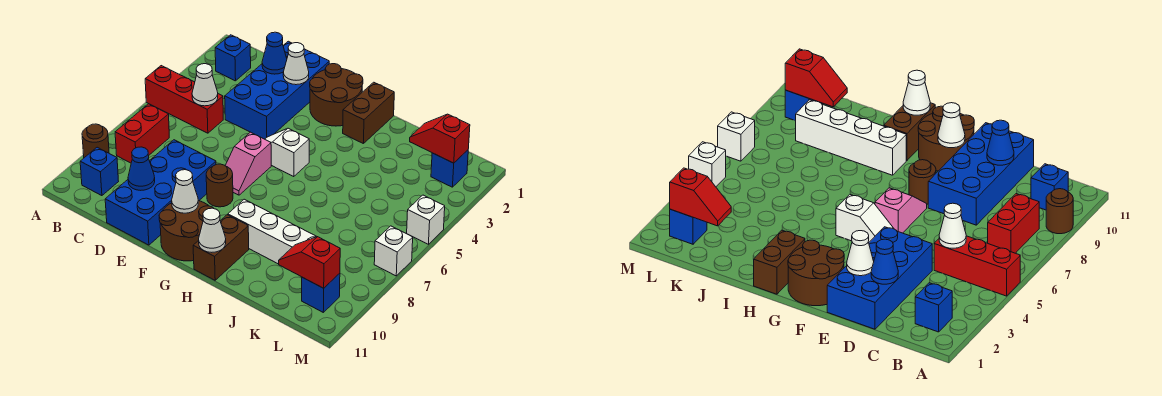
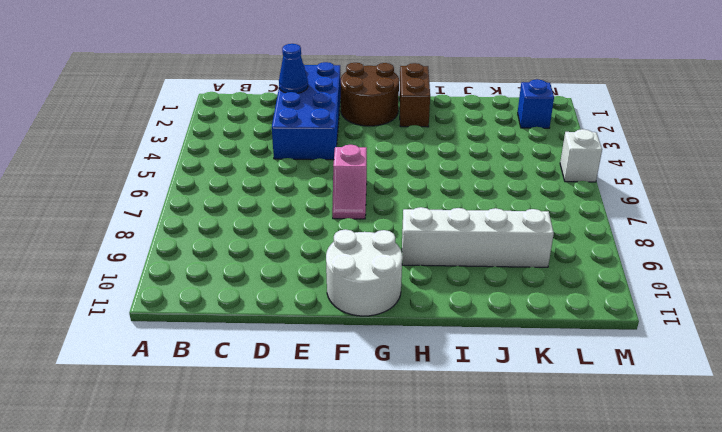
white 2x2 round brick [326,229,402,316] -> brown 2x2 round brick [159,201,214,261]
none -> red 1x3 brick [145,66,223,133]
none -> brown 1x1 round brick [82,124,109,158]
none -> blue 1x1 brick [215,35,251,81]

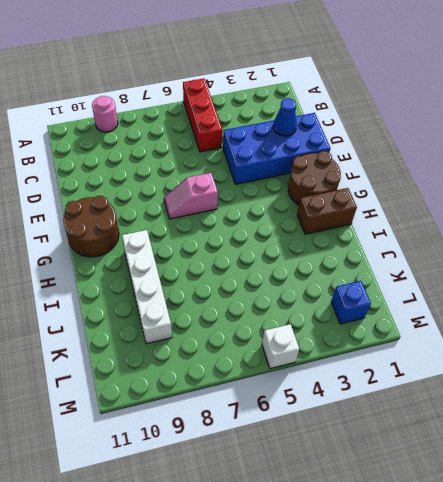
pink 1x1 round brick [92,96,118,132] -> brown 1x1 round brick [82,124,109,158]
none -> blue 1x1 brick [215,35,251,81]
none -> red 1x2 brick [115,104,169,163]
none -> blue 1x1 brick [80,147,119,196]

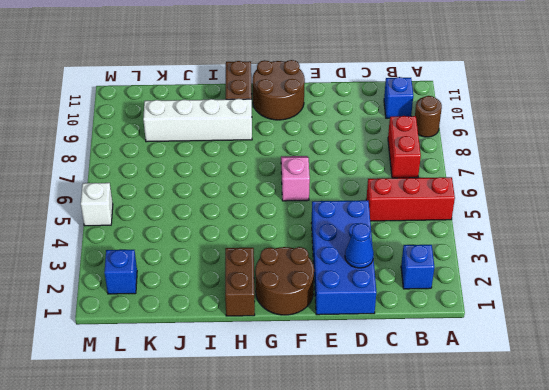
none -> blue 2x4 brick [105,140,216,245]
none -> white 1x2 slope [265,128,309,177]
none -> brown 1x1 round brick [206,164,233,207]

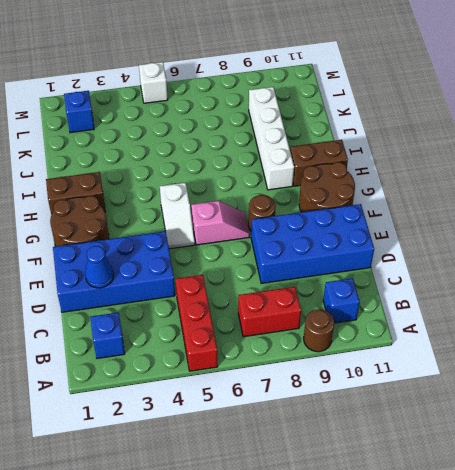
none -> blue 1x1 brick [302,273,340,312]
none -> white 1x1 brick [374,226,413,276]
none -> white 1x1 cone [192,64,218,106]

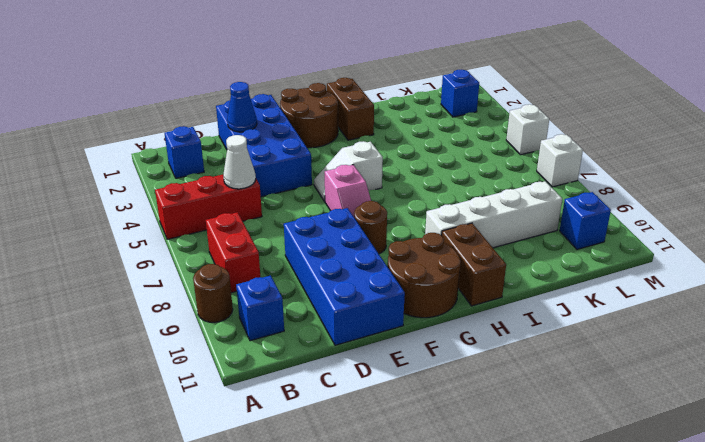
none -> blue 1x1 cone [128,147,155,190]
none -> white 1x1 cone [283,43,309,85]
none -> white 1x1 cone [172,170,198,213]

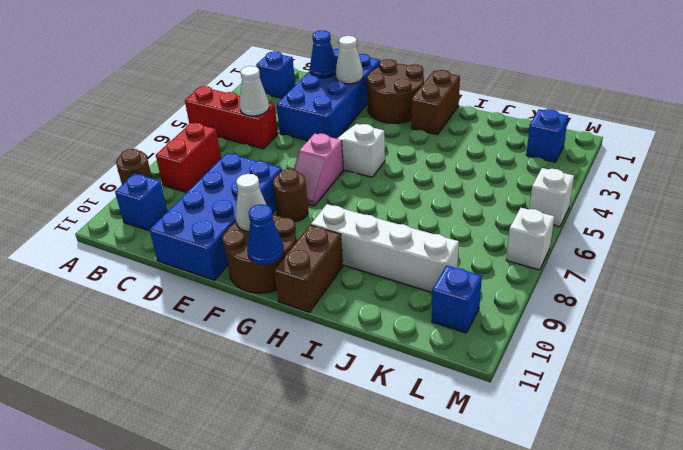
blue 1x1 cone [247,204,284,265] -> blue 1x1 cone moved to [128,147,155,190]
none -> white 1x1 cone [199,208,226,252]
none -> red 1x2 slope [410,114,470,163]
none -> red 1x2 slope [279,237,340,288]

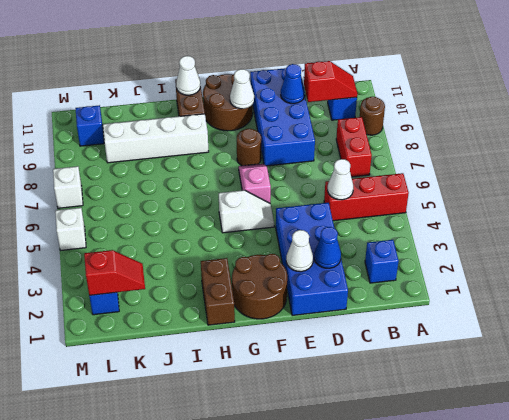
red 1x2 slope [304,61,357,102] -> red 1x2 slope moved to [279,237,340,288]

